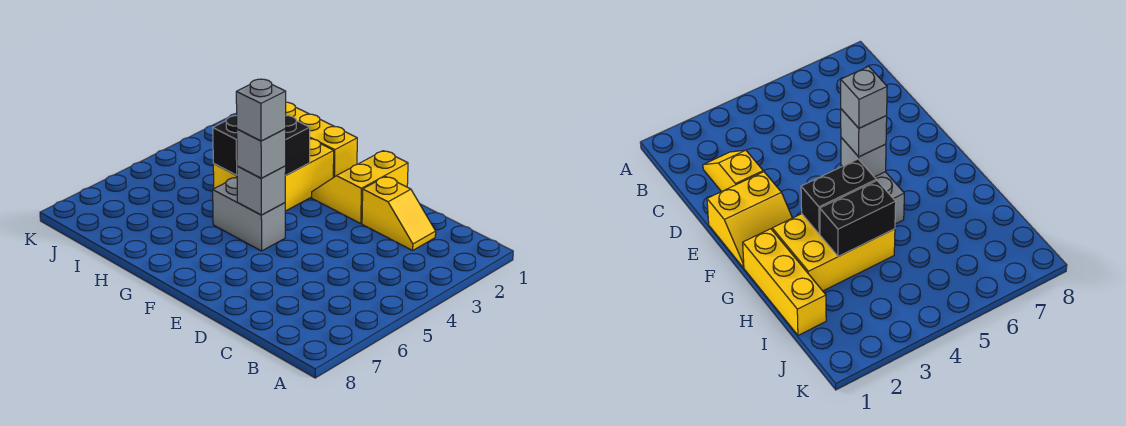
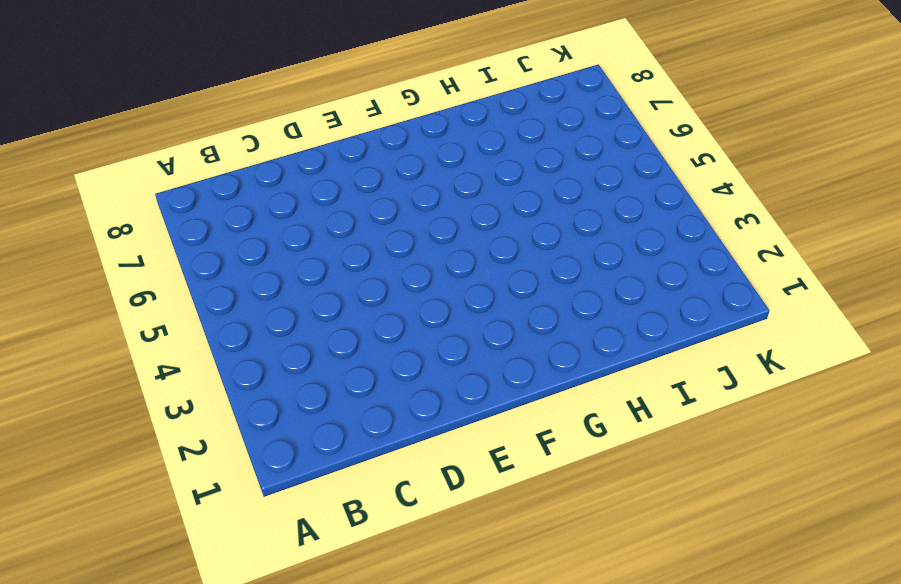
none -> yellow 1x2 slope [362,177,436,250]
none -> yellow 2x2 slope [312,151,408,224]

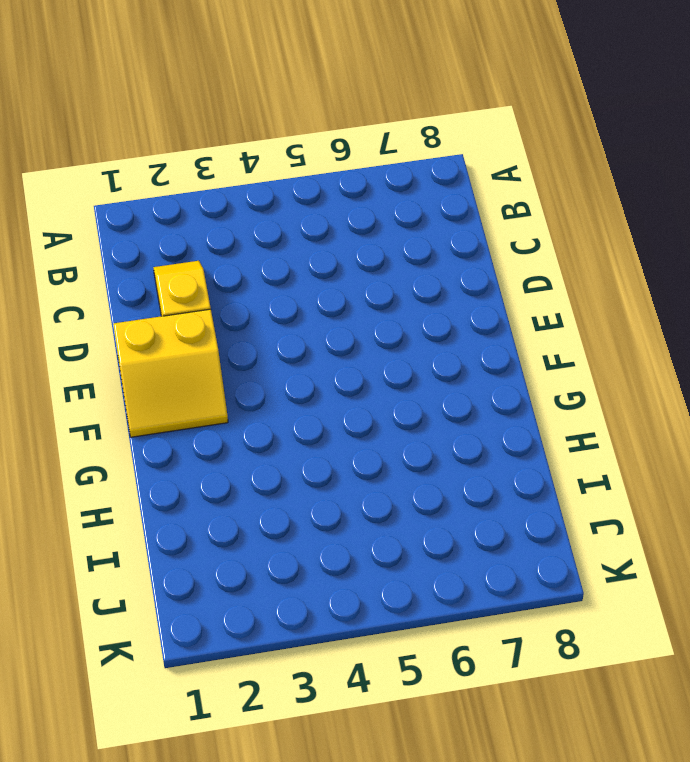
none -> grey 1x2 brick [213,177,285,251]
none -> yellow 1x3 brick [286,102,357,178]

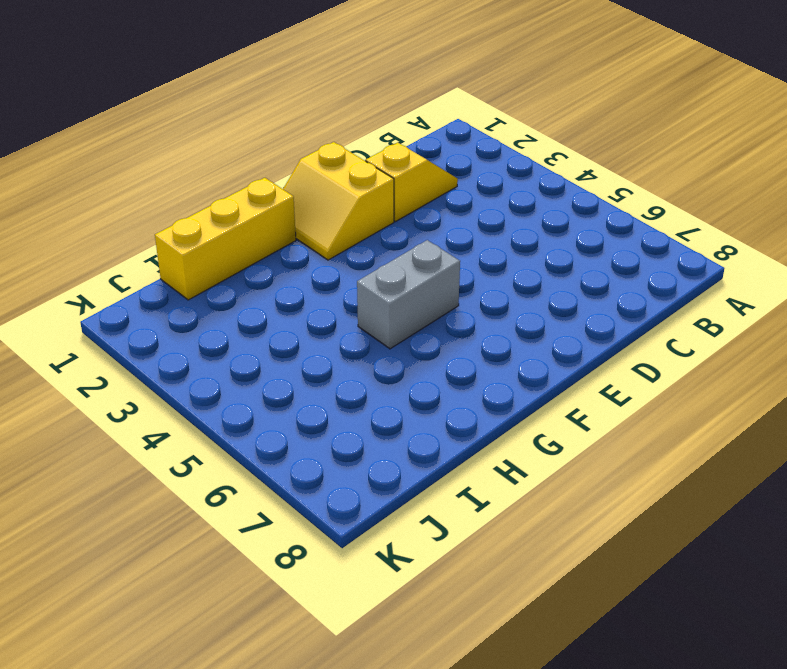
none -> yellow 2x3 brick [213,139,334,211]
none -> grey 1x1 brick [237,166,286,215]

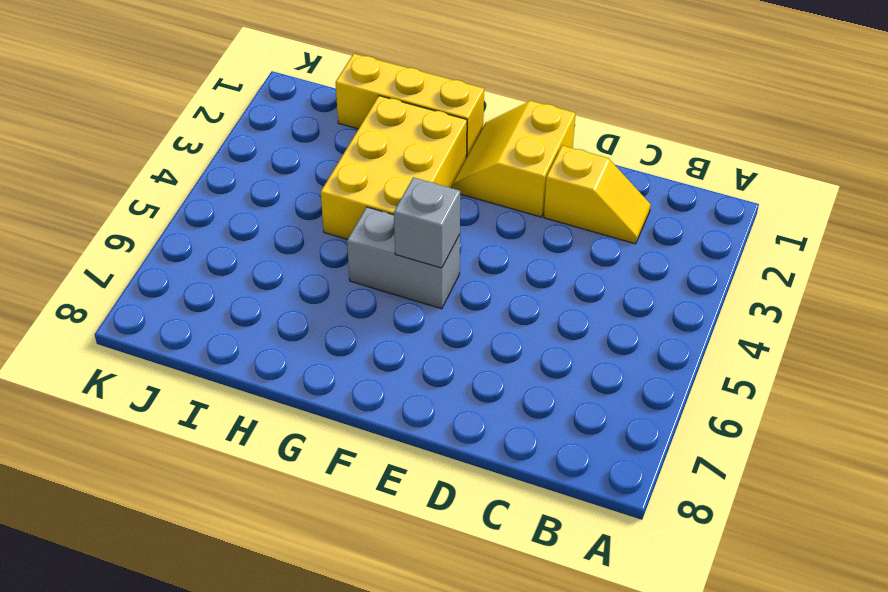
none -> black 1x2 brick [285,116,310,176]
none -> black 1x2 brick [213,116,237,175]

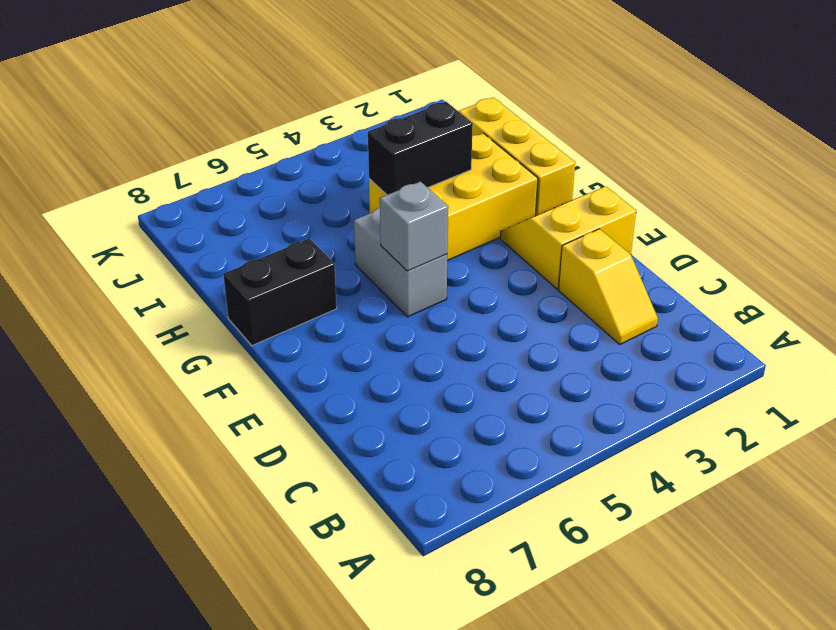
black 1x2 brick [223,238,337,346] -> black 1x2 brick moved to [285,116,310,176]
none -> grey 1x1 brick [237,129,286,178]
none -> grey 1x1 brick [236,79,286,141]

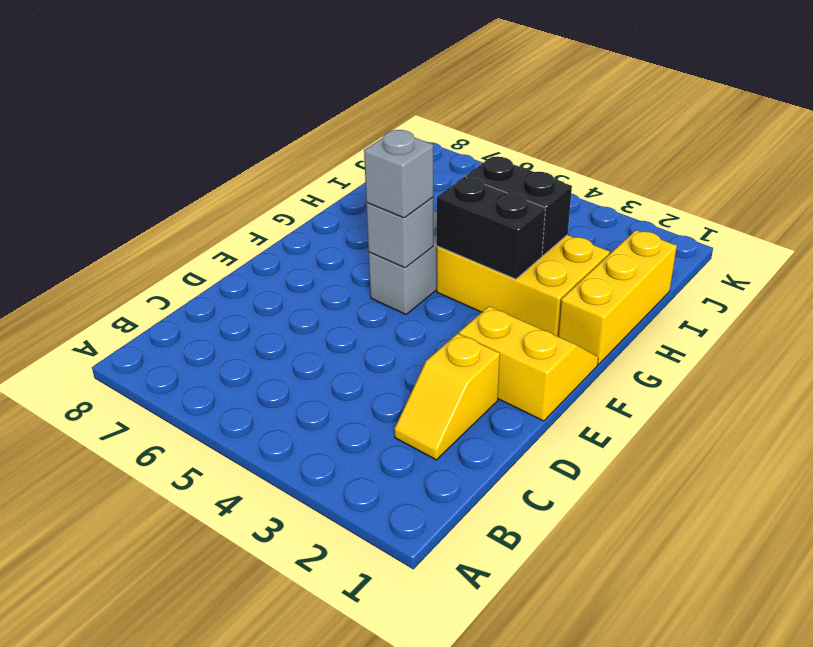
none -> grey 1x1 brick [236,79,286,141]

